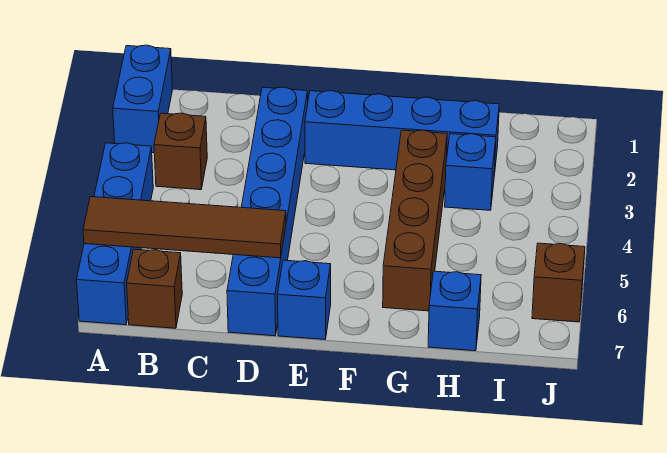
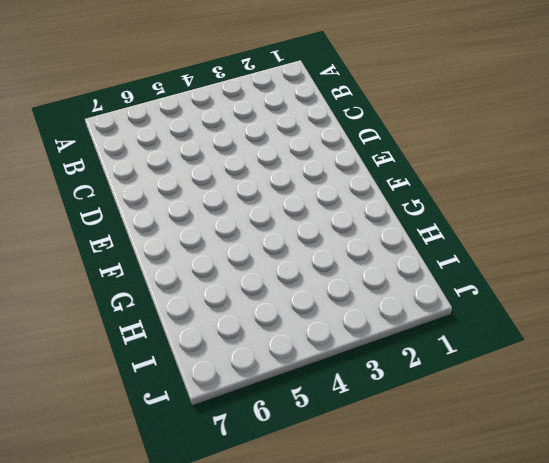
none -> blue 1x2 brick [113,45,172,153]
none -> blue 1x4 brick [77,143,153,325]
none -> brown 1x1 brick [154,113,207,190]

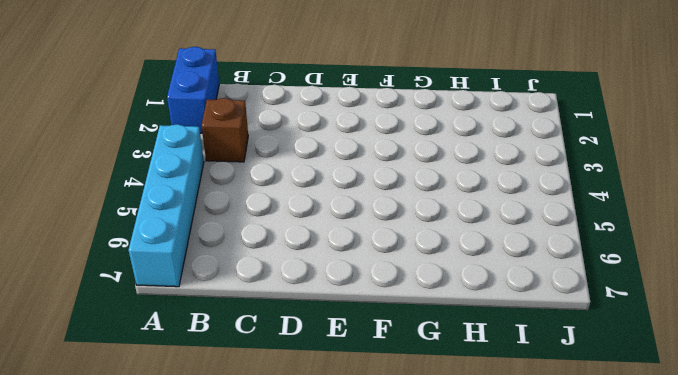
cyan 1x4 brick [128,124,204,287] -> blue 1x4 brick [77,143,153,325]
none -> brown 1x1 brick [127,249,182,328]
none -> blue 1x6 brick [227,87,308,336]
none -> blue 1x4 brick [305,91,499,175]

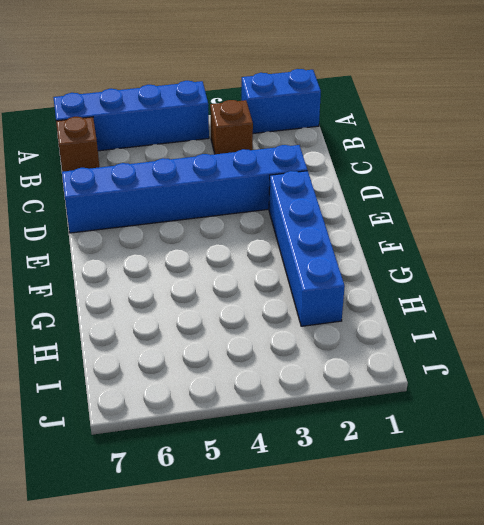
none -> blue 1x1 brick [277,260,331,340]
none -> brown 1x4 brick [383,130,447,311]
none -> blue 1x1 brick [445,134,496,210]

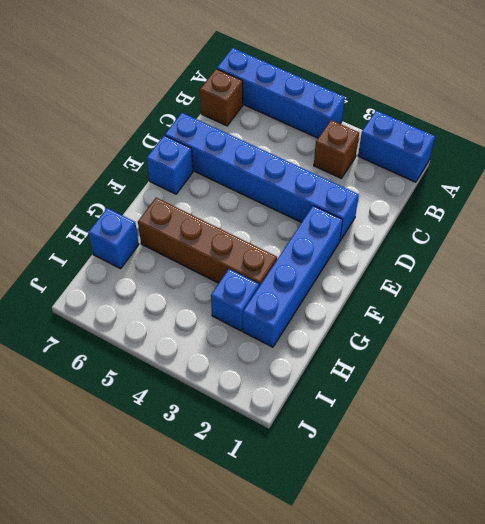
none -> brown 1x1 brick [532,243,585,322]
none -> brown 1x4 tile [83,197,286,258]

